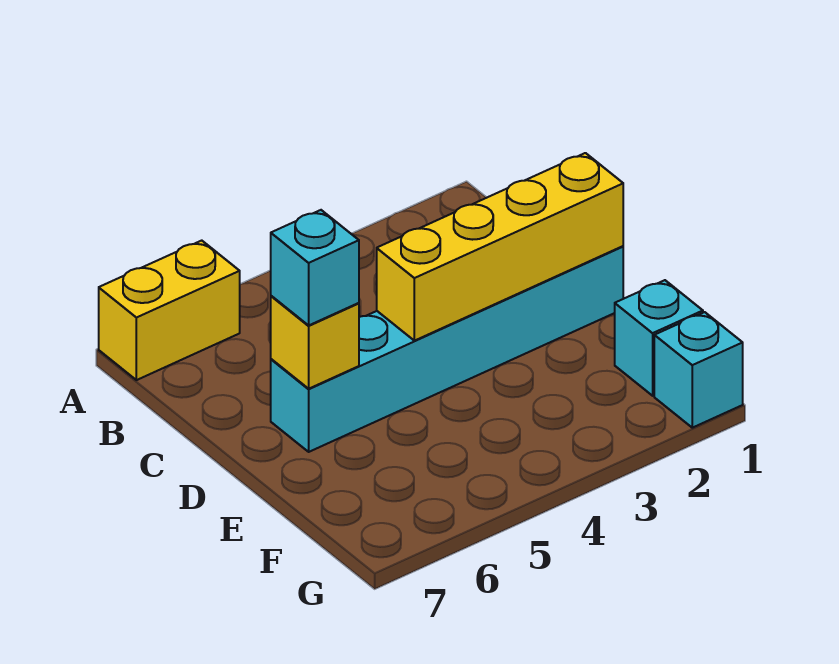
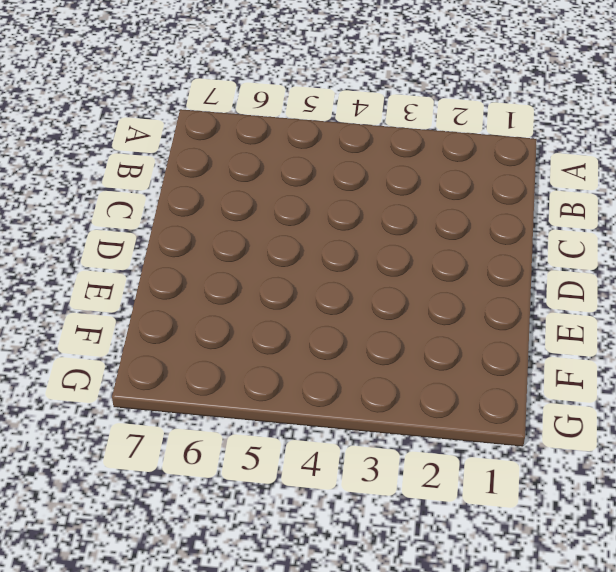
none -> yellow 1x2 brick [99,241,240,380]
none -> cyan 1x6 brick [271,246,623,452]

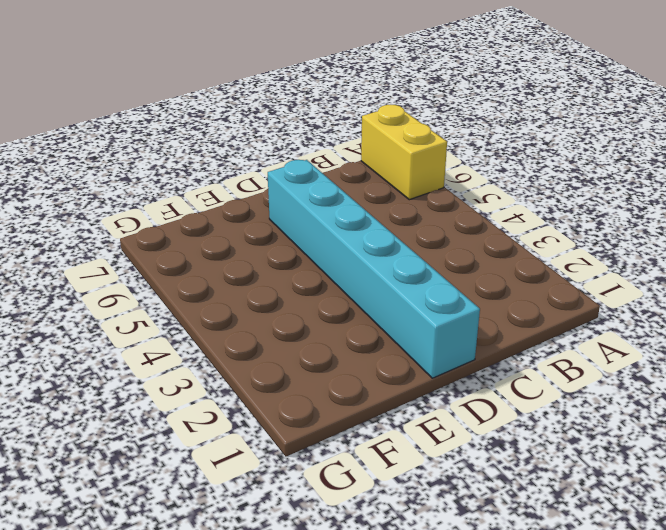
none -> cyan 1x1 brick [615,280,703,396]
none -> cyan 1x1 brick [654,312,743,428]

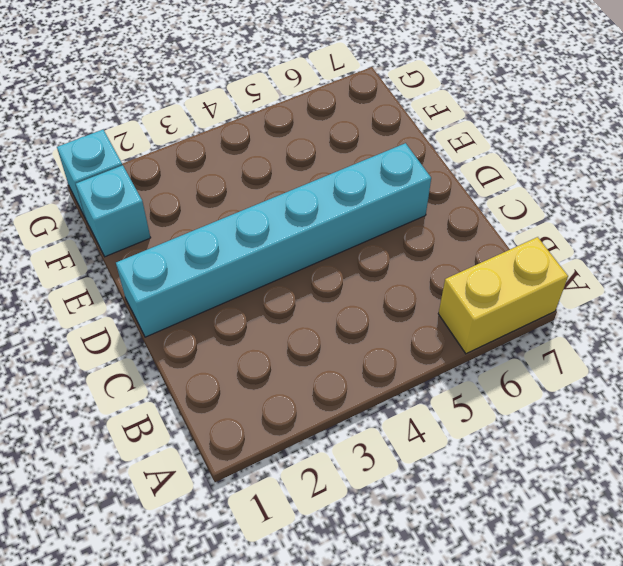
none -> yellow 1x4 brick [377,153,623,341]
none -> yellow 1x1 brick [271,296,359,389]

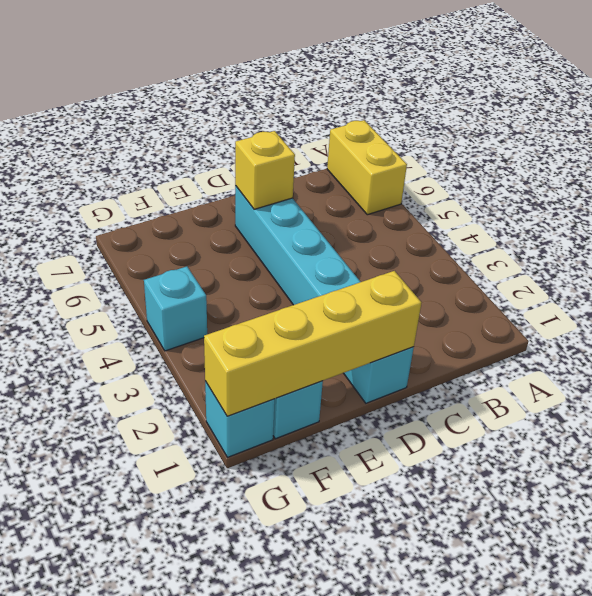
yellow 1x4 brick [204,271,422,416] -> yellow 1x4 brick turned to [377,153,623,341]
cyan 1x1 brick [144,266,207,351] -> cyan 1x1 brick moved to [271,210,359,325]

